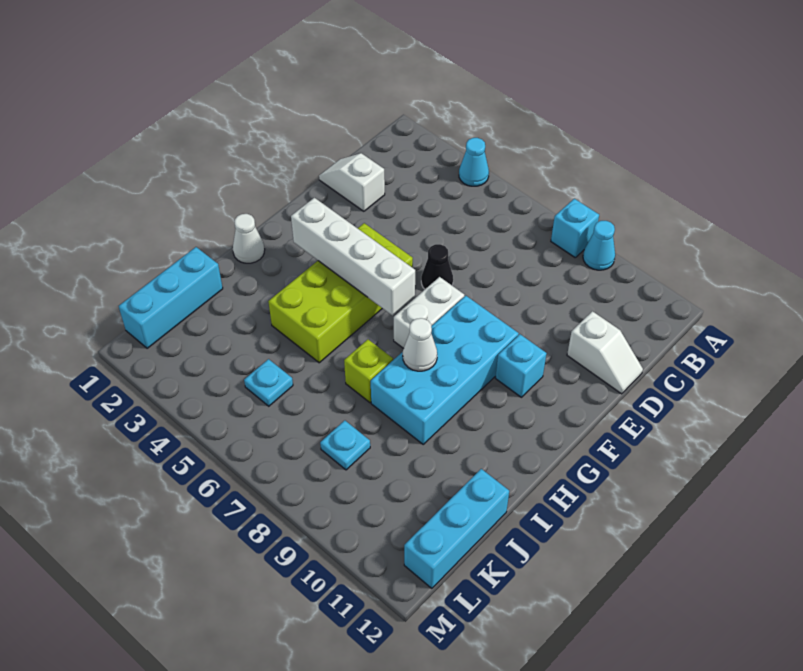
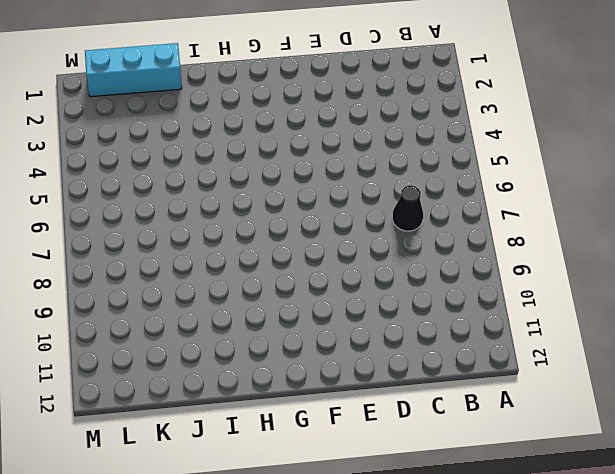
black 1x1 cone [392,185,423,231] -> black 1x1 cone moved to [421,244,453,289]
none -> cyan 1x1 cone [459,138,489,186]
none -> cyan 1x1 brick [551,199,599,257]
none -> cyan 1x1 cone [583,221,615,270]

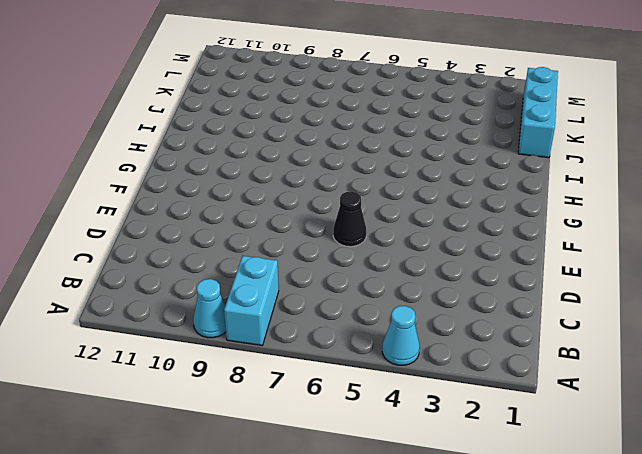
cyan 1x2 brick [224,256,279,345] -> cyan 1x1 brick [551,199,599,257]
none -> white 1x2 slope [319,153,385,211]
none -> white 1x2 slope [567,311,643,394]
none -> lime 2x4 brick [268,223,413,363]

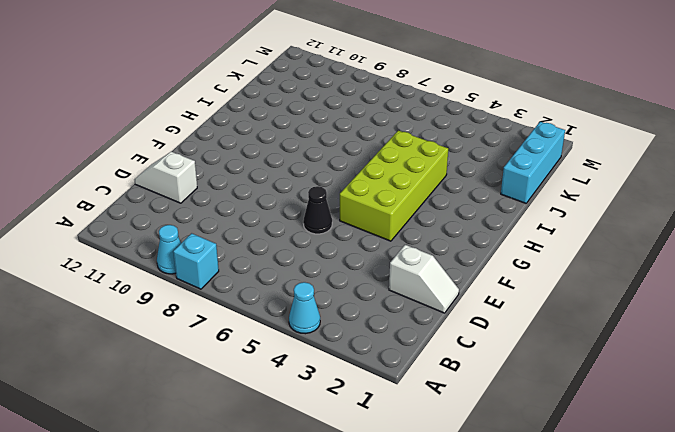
none -> white 1x2 brick [394,277,464,349]
none -> cyan 2x4 brick [371,296,519,444]
none -> cyan 1x1 brick [496,334,547,397]

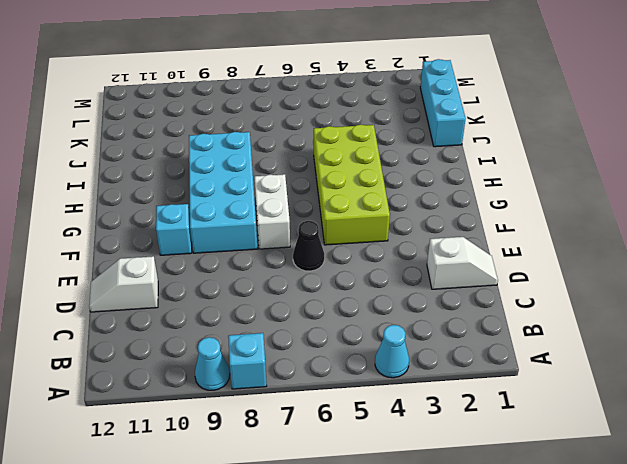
none -> white 1x1 cone [233,214,265,263]
none -> lime 1x1 brick [344,340,393,403]
none -> cyan 1x3 brick [404,469,509,588]

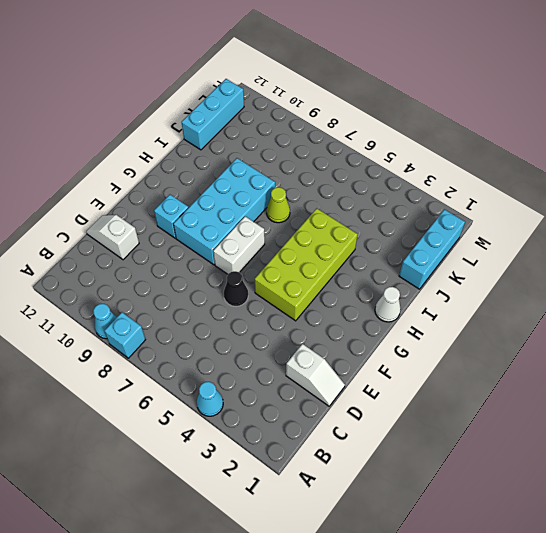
lime 1x1 cone [267,187,290,223] -> lime 1x1 brick [344,340,393,403]
none -> cyan 1x1 plate [244,359,293,406]
none -> cyan 1x1 plate [320,420,370,470]
none -> white 1x4 brick [291,198,415,315]

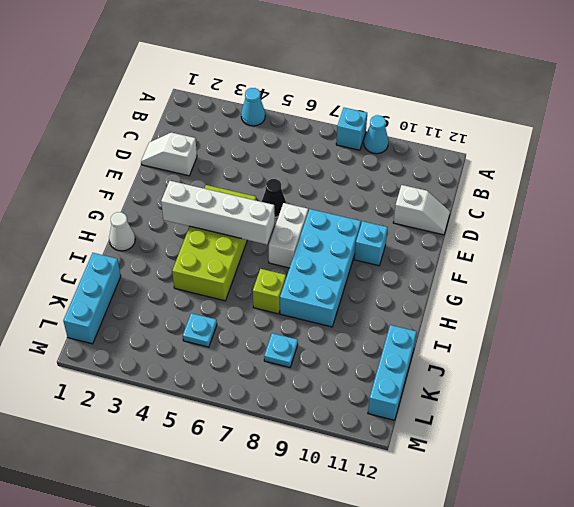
none -> white 1x1 cone [403,318,437,371]

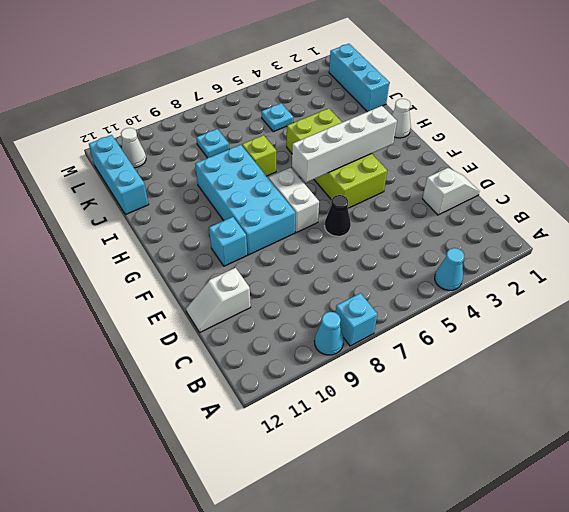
white 1x1 cone [121,128,146,168] -> white 1x1 cone moved to [403,318,437,371]

